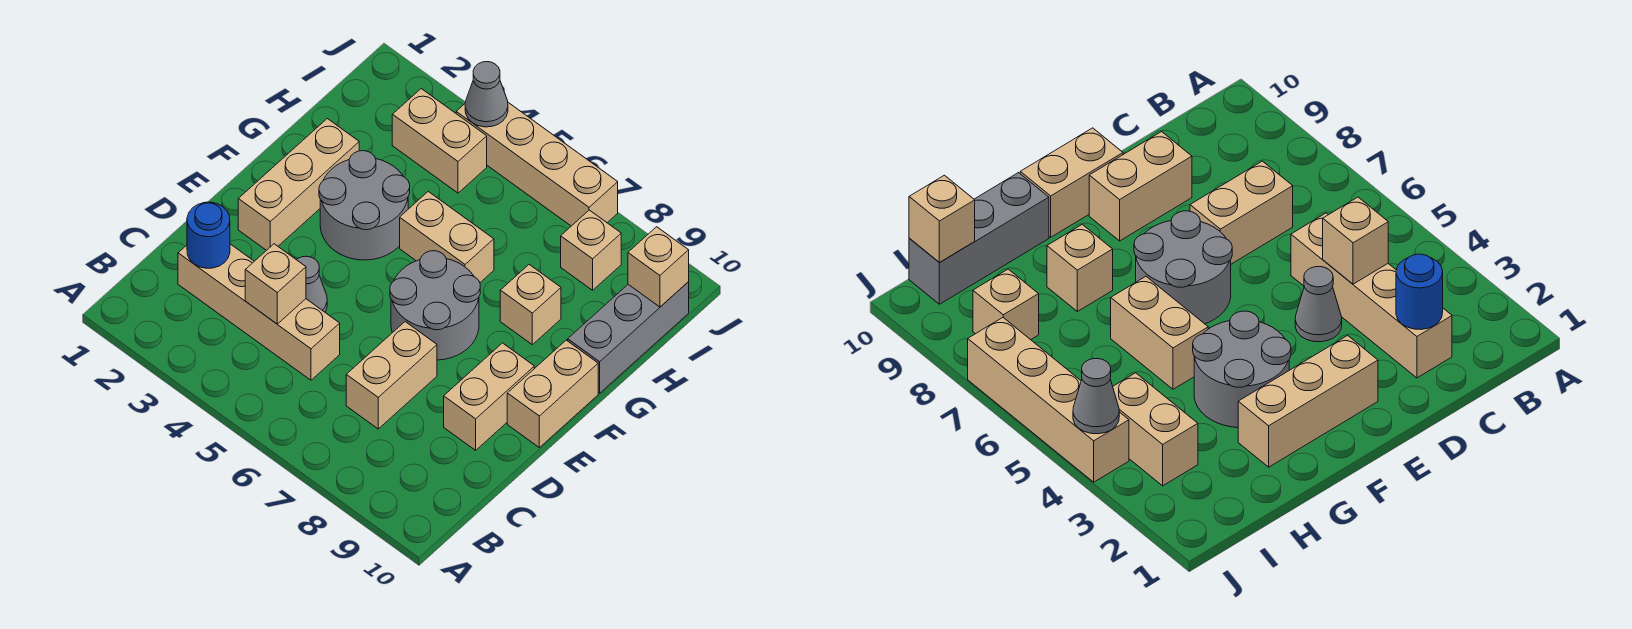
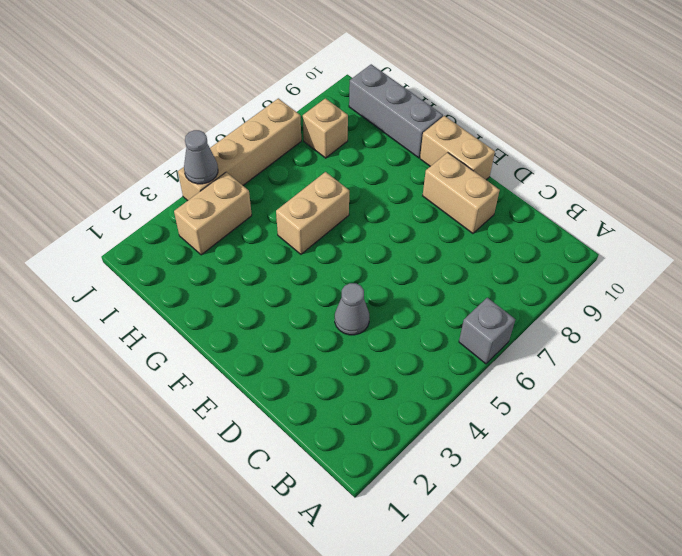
grey 1x1 brick [459,298,515,364] -> none
none -> tan 1x4 brick [178,244,340,380]
none -> tan 1x2 brick [346,322,437,429]
none -> tan 1x3 brick [238,119,359,250]

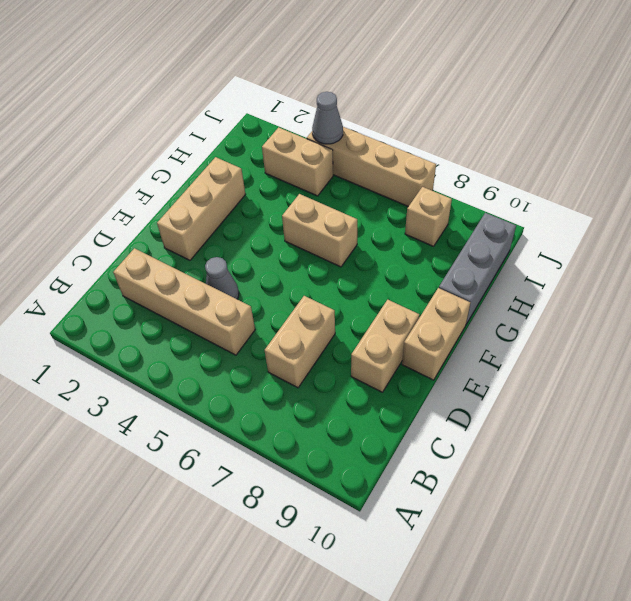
none -> grey 2x2 round brick [390,251,480,360]
none -> grey 2x2 round brick [319,151,410,260]
none -> tan 1x1 brick [500,265,561,345]

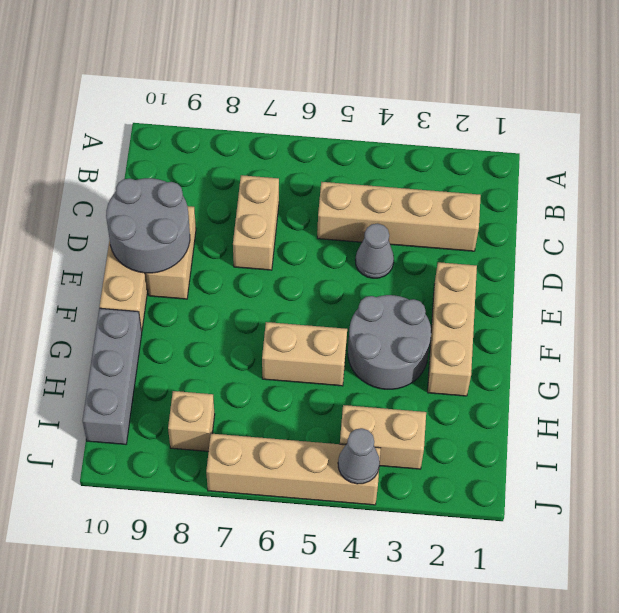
grey 2x2 round brick [106,178,190,273] -> grey 2x2 round brick moved to [390,251,480,360]
none -> tan 1x1 brick [500,265,561,345]
none -> blue 1x1 round brick [187,202,230,268]
none -> tan 1x1 brick [245,244,306,324]

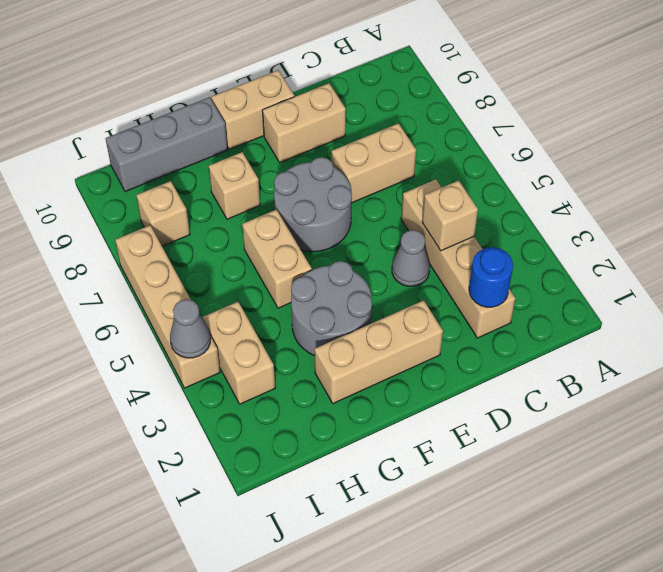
none -> tan 1x1 brick [628,227,689,307]

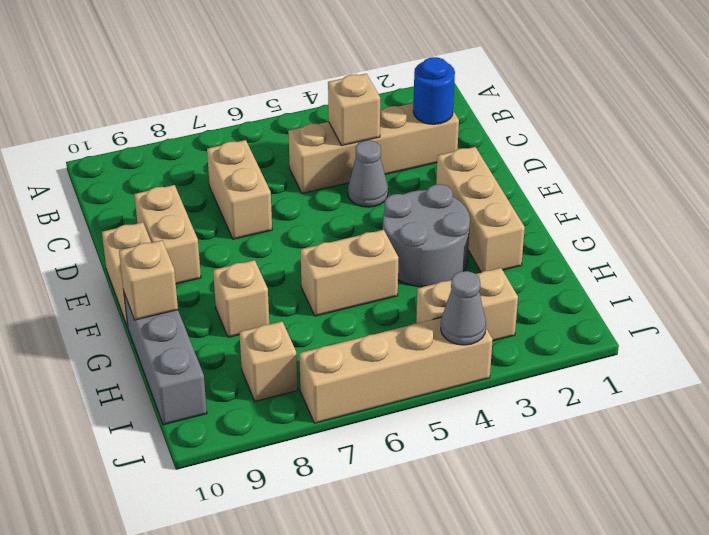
tan 1x1 brick [119,240,178,320] -> tan 1x1 brick moved to [628,227,689,307]
none -> grey 2x2 round brick [390,251,480,360]

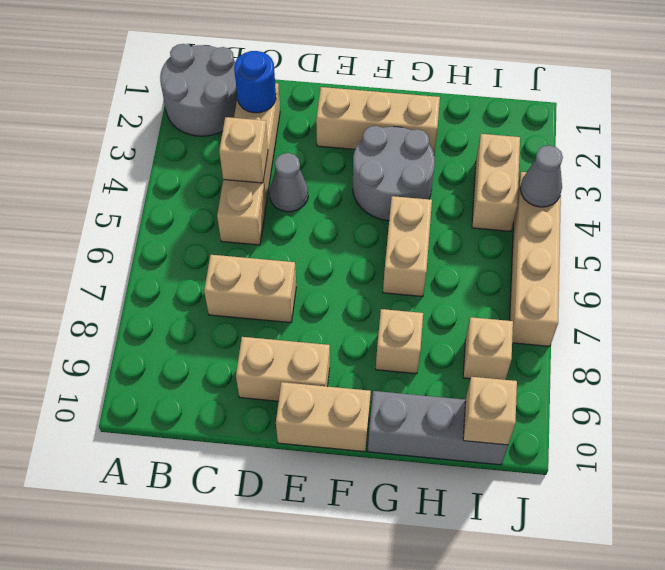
grey 2x2 round brick [160,44,237,136] -> grey 2x2 round brick moved to [390,251,480,360]

